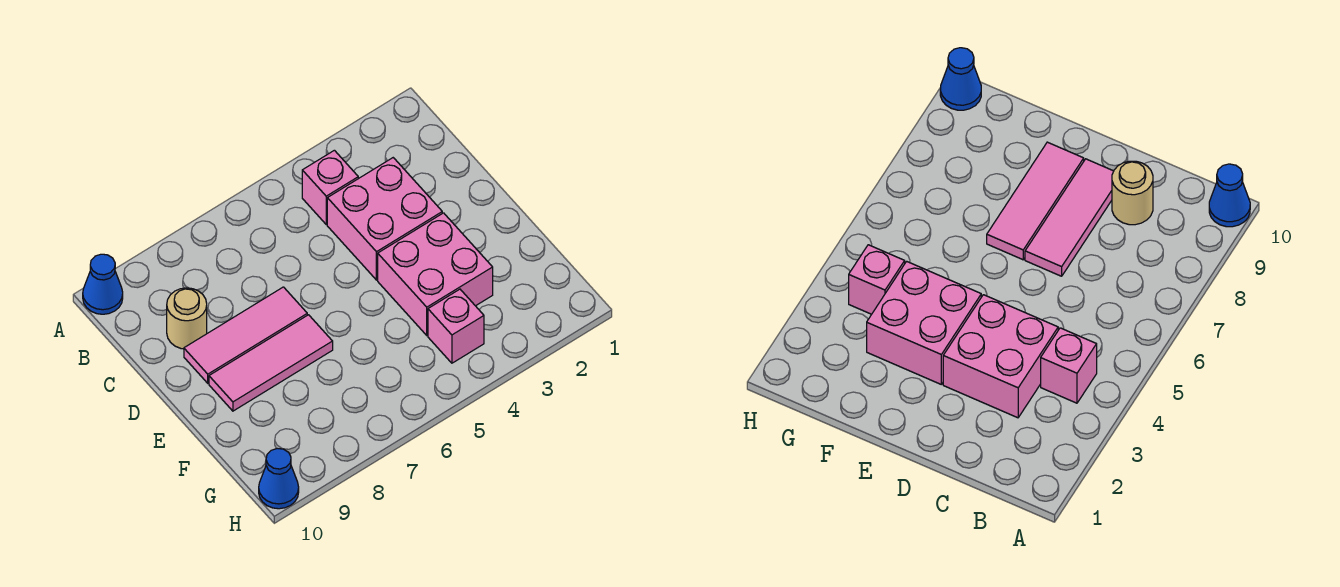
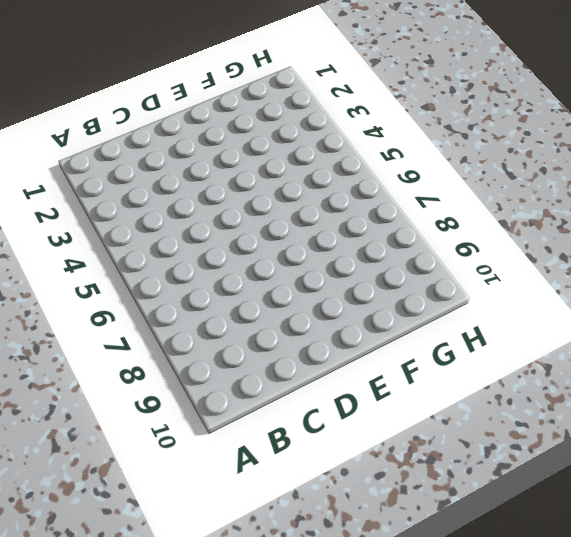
none -> blue 1x1 cone [83,254,123,314]
none -> pink 1x1 brick [302,150,358,224]

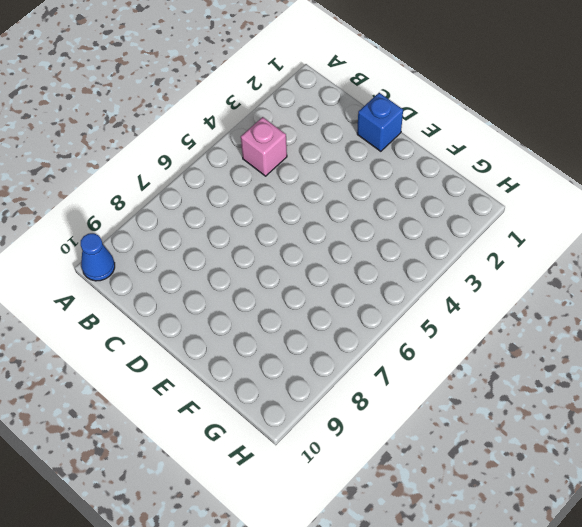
blue 1x1 brick [357,93,403,151] -> none
none -> pink 2x2 brick [327,158,442,280]
none -> tan 1x1 round brick [167,288,207,349]

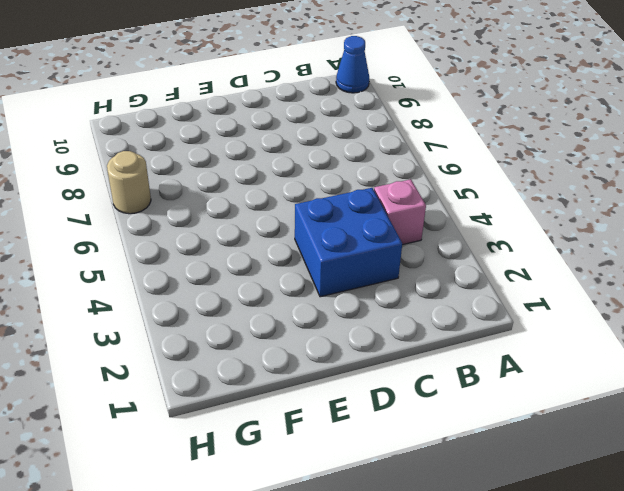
blue 2x2 brick [295,188,402,297] -> pink 2x2 brick [327,158,442,280]
tan 1x1 round brick [107,151,151,214] -> tan 1x1 round brick moved to [167,288,207,349]
none -> pink 1x3 tile [184,287,307,383]
none -> pink 2x2 brick [378,213,493,335]

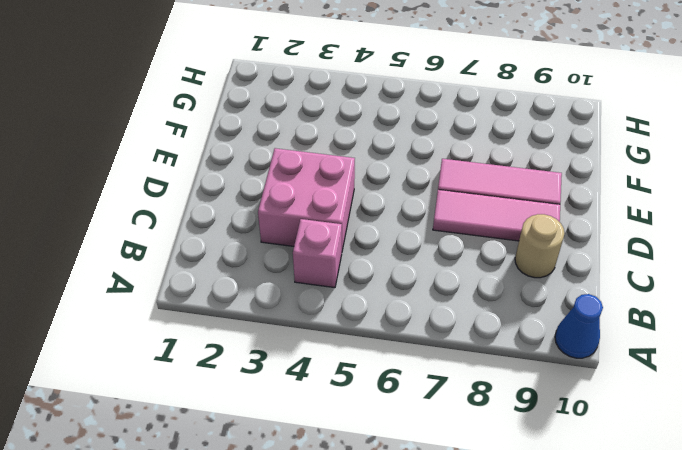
none -> pink 2x2 brick [378,213,493,335]
none -> pink 1x1 brick [428,289,484,363]

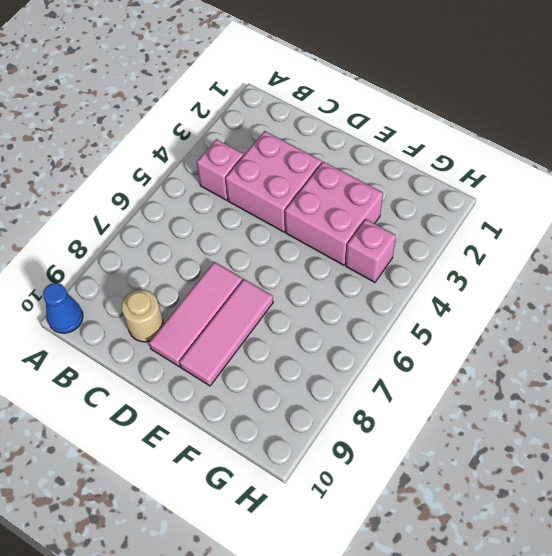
none -> blue 1x1 cone [259,448,299,509]

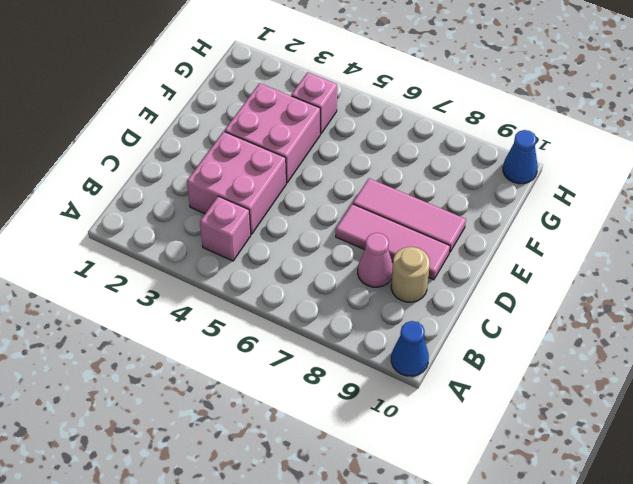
pink 1x1 cone [358,233,393,287] -> none

